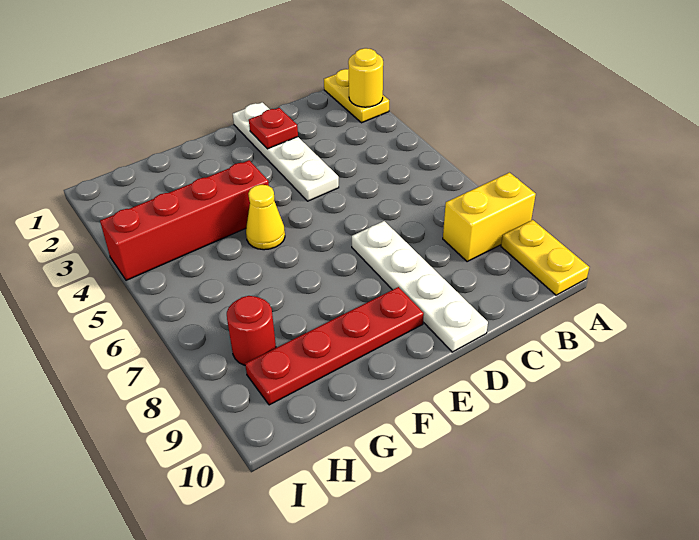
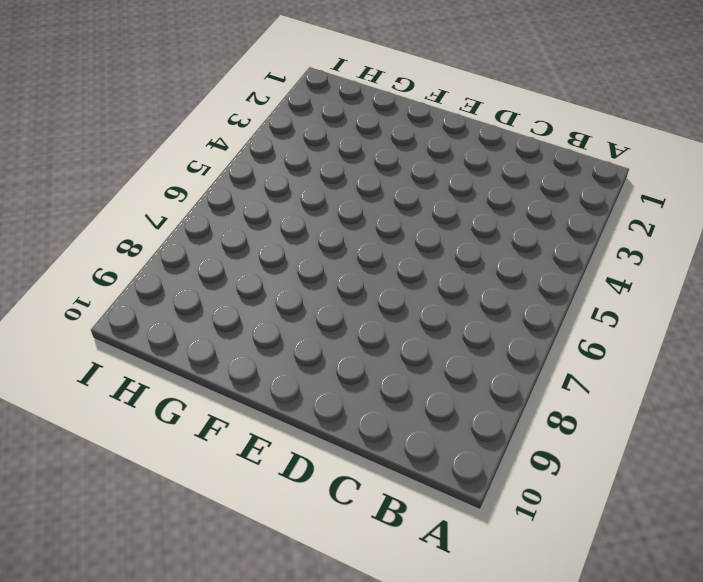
none -> yellow 1x2 plate [324,69,389,123]
none -> yellow 1x2 brick [443,173,536,262]

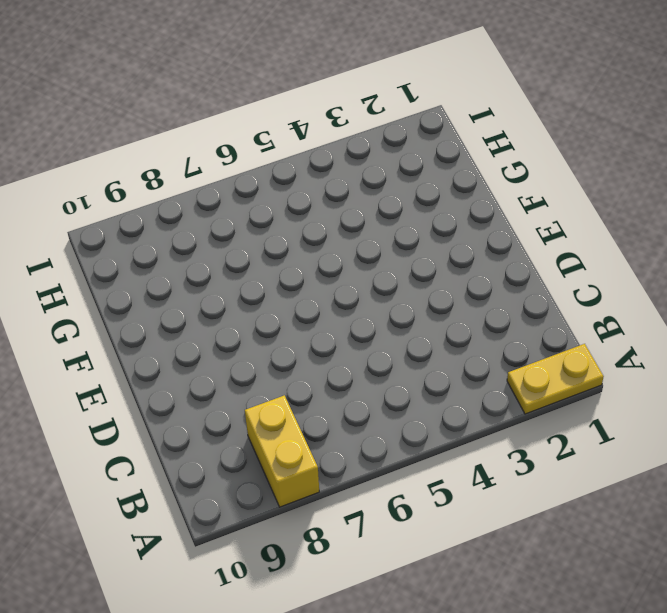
none -> yellow 1x2 plate [501,220,589,295]
none -> white 1x4 plate [233,102,339,201]

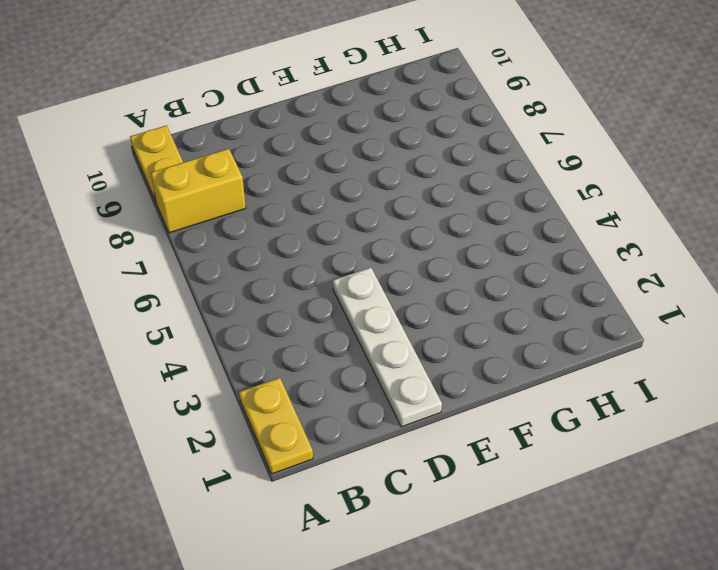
none -> white 1x4 plate [352,221,488,352]
none -> red 1x4 plate [245,287,424,405]

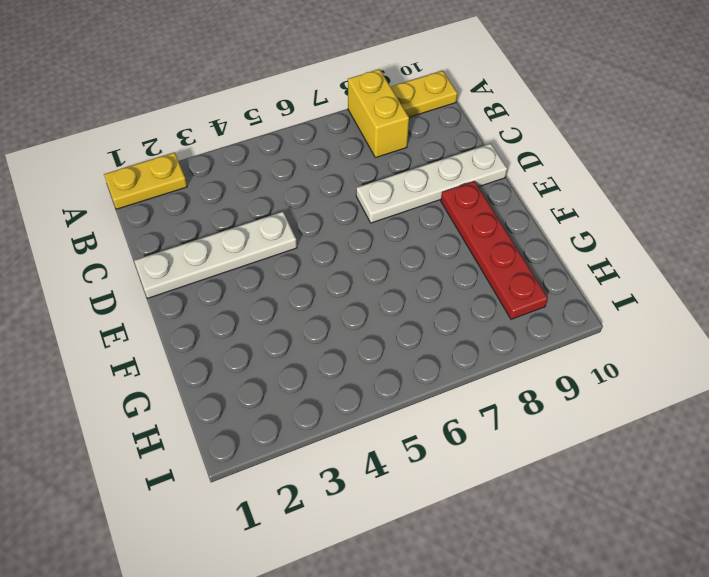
none -> red 1x4 brick [100,160,269,280]
none -> yellow 1x1 cone [246,185,285,250]

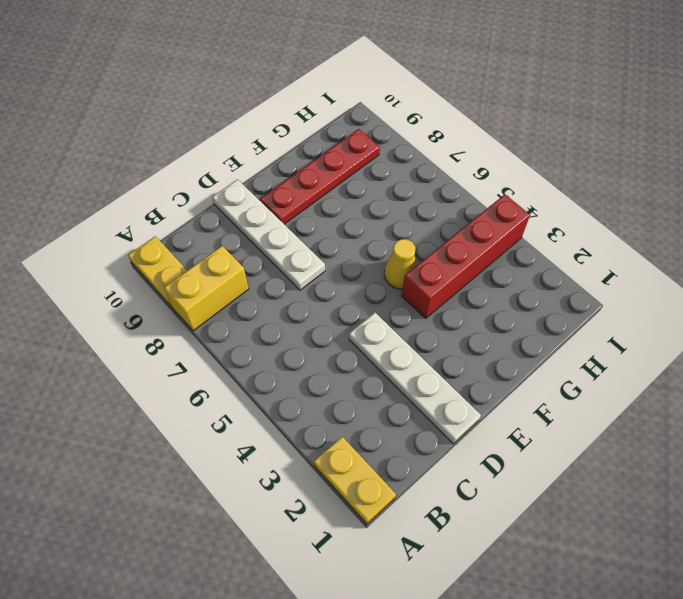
none -> red 1x1 round brick [227,296,276,365]
none -> yellow 1x1 round brick [348,48,383,107]

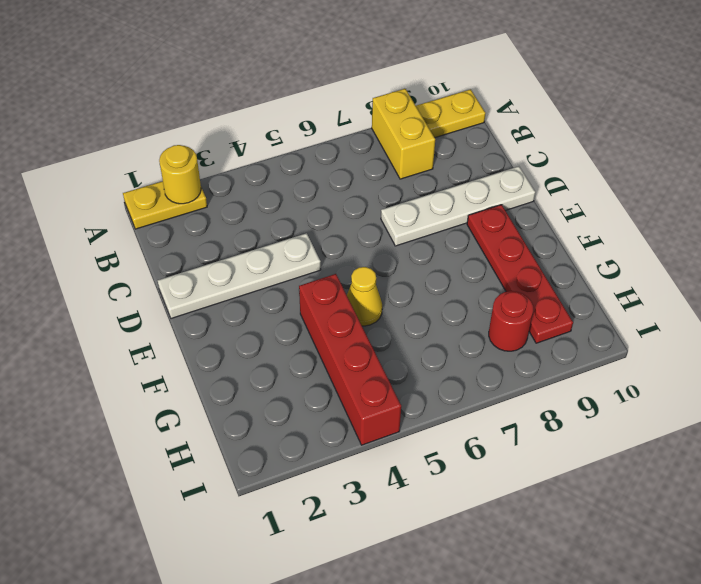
none -> red 1x1 plate [249,108,298,149]

